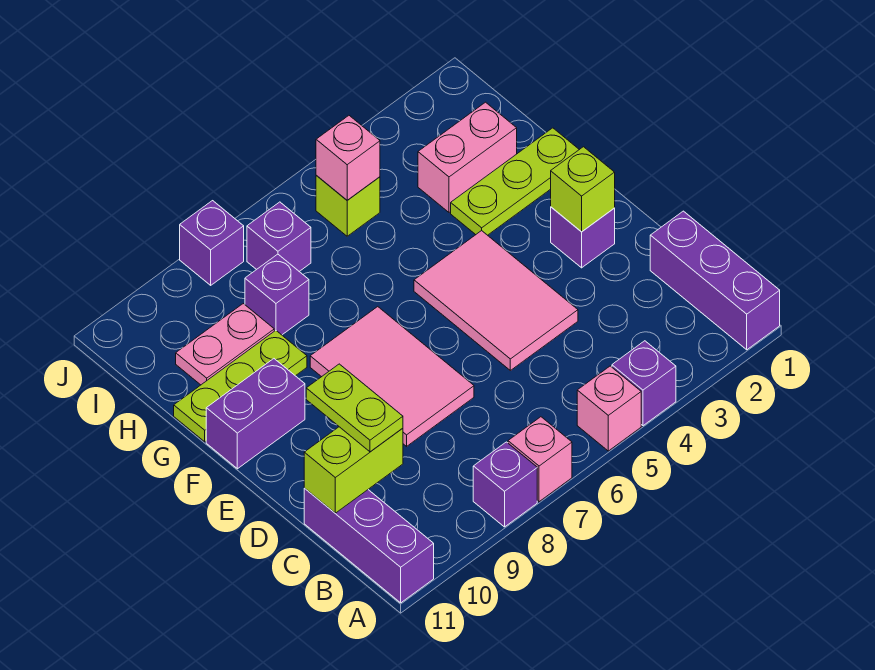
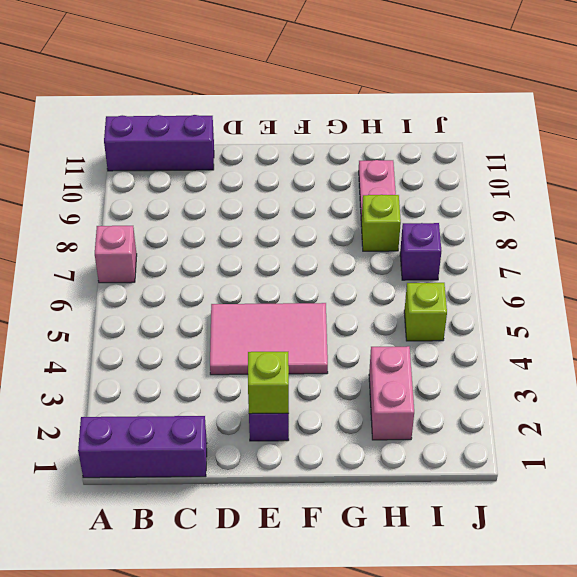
lime 1x1 brick [361,195,401,251] -> purple 1x1 brick [245,254,309,335]
none -> purple 1x1 brick [612,341,676,426]
none -> pink 1x1 brick [577,366,641,451]
none -> purple 1x1 brick [473,442,537,527]

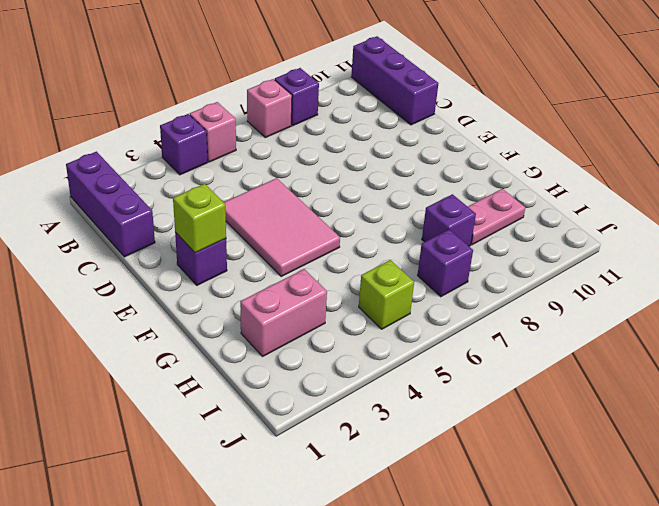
none -> pink 2x3 tile [310,307,474,446]
none -> purple 1x2 brick [206,359,305,469]
none -> lime 1x3 plate [451,128,579,235]

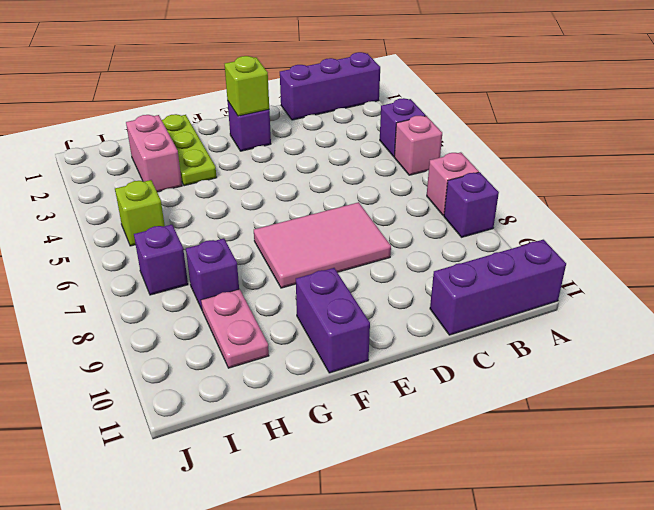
none -> pink 2x3 tile [414,231,578,370]
none -> lime 1x3 plate [174,331,307,442]
none -> purple 1x1 brick [180,201,244,285]

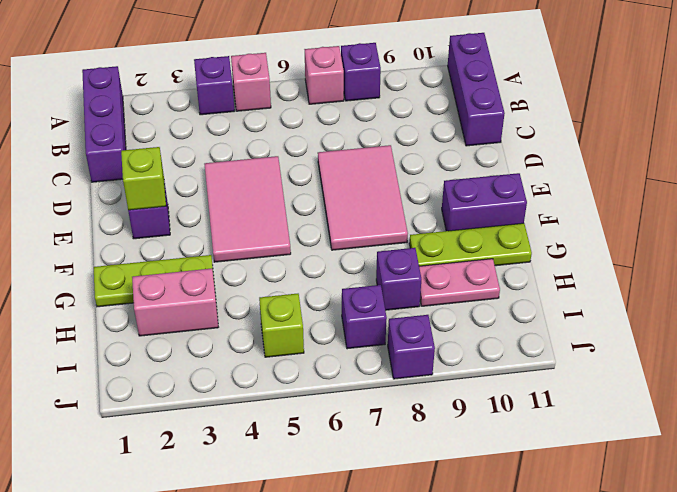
none -> lime 1x2 brick [304,427,403,513]
none -> pink 1x1 brick [316,116,380,200]
none -> lime 1x2 plate [306,364,403,452]

